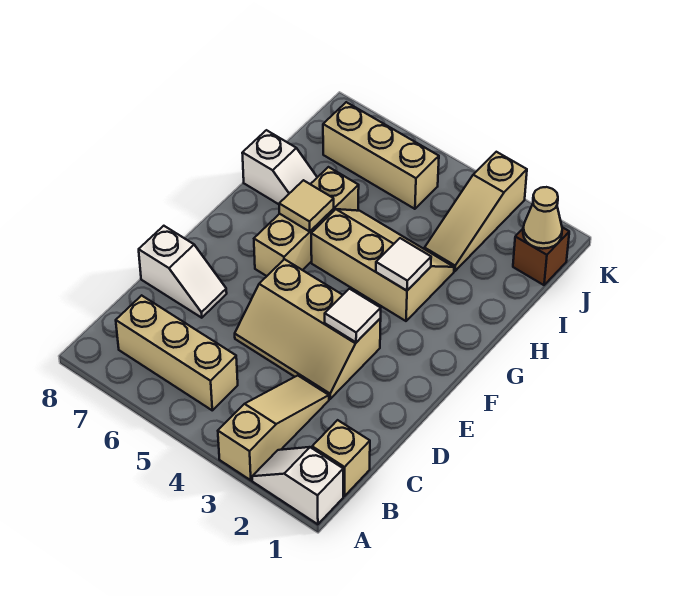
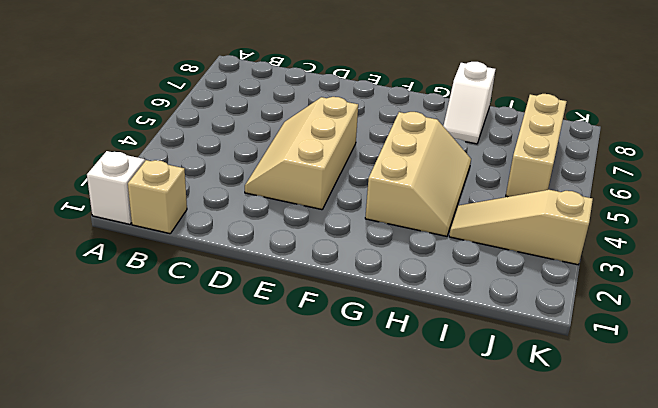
none -> tan 1x3 slope [218,375,329,480]
none -> tan 1x3 brick [116,295,238,410]
none -> white 1x2 slope [139,226,227,318]

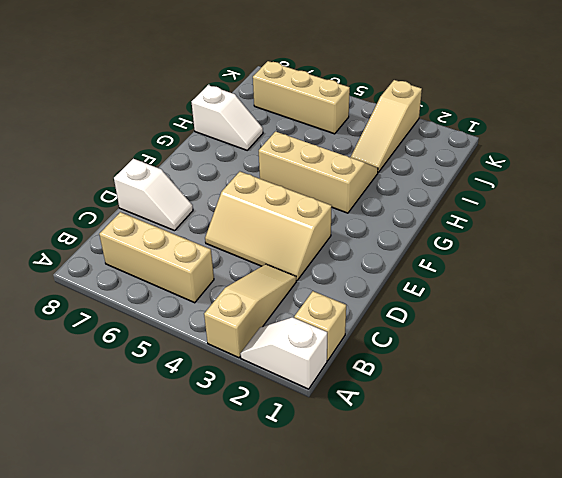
none -> tan 1x3 brick [254,167,359,276]
none -> brown 1x1 brick [513,227,569,285]
none -> white 1x1 tile [325,289,381,342]

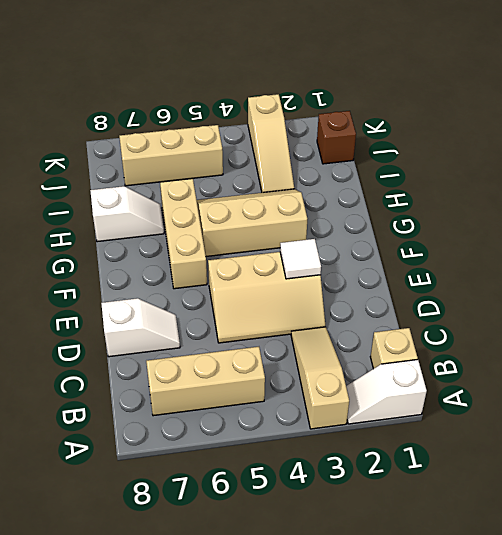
none -> white 1x1 tile [376,238,431,291]
none -> tan 1x1 tile [279,180,334,232]
none -> tan 1x1 cone [523,187,562,249]

